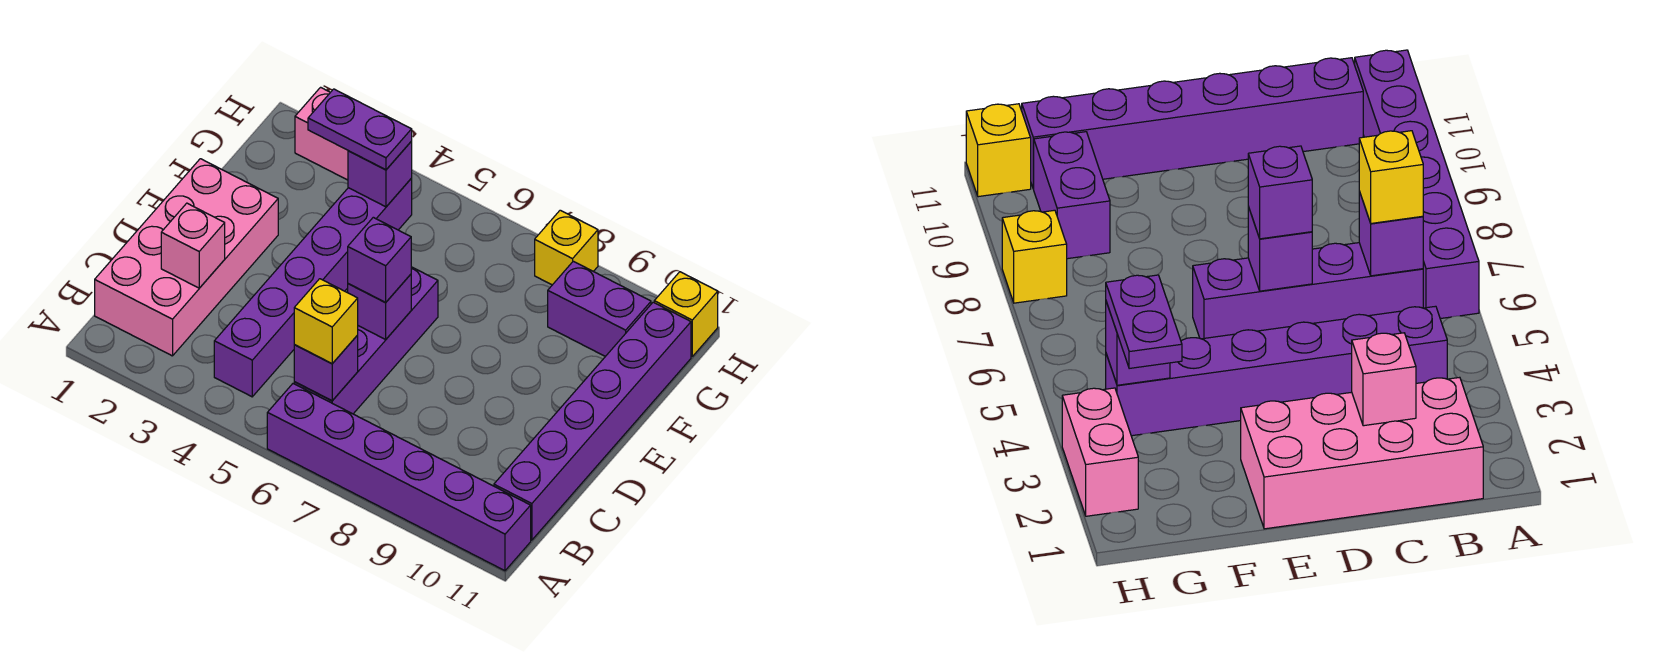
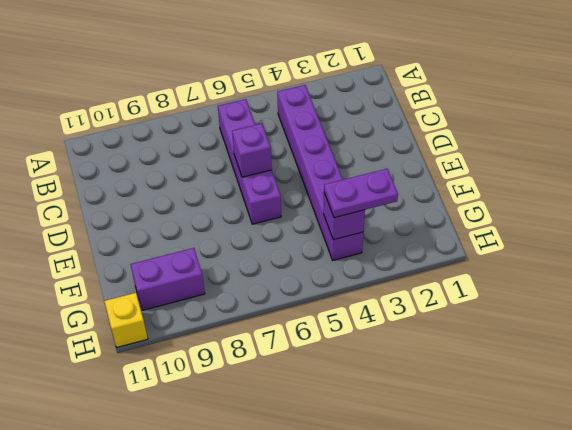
none -> purple 1x6 brick [267,384,531,571]
none -> pink 2x4 brick [95,159,278,356]
none -> purple 1x6 brick [494,302,691,540]

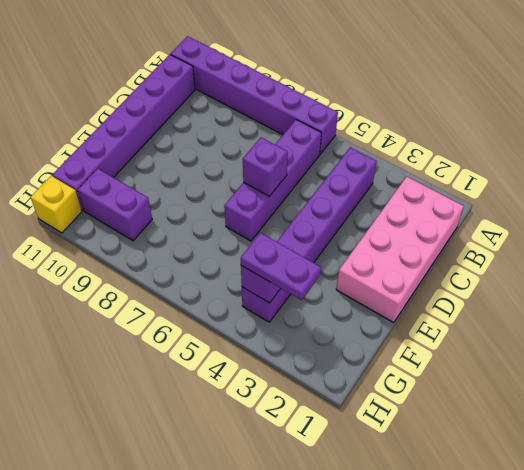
none -> pink 1x2 brick [295,87,348,180]
none -> yellow 1x1 brick [535,210,598,285]
none -> purple 1x1 brick [294,335,358,401]

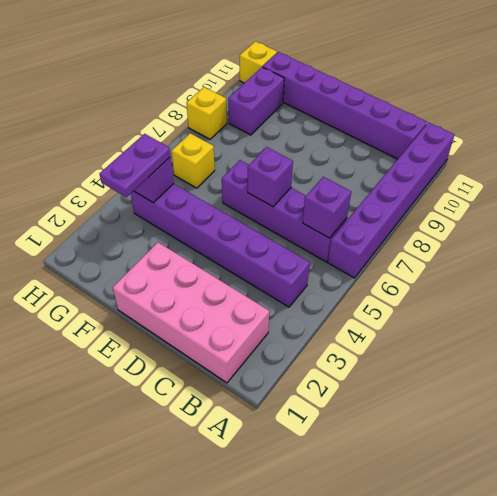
yellow 1x1 brick [172,133,215,188] -> yellow 1x1 brick moved to [294,279,358,364]
none -> pink 1x2 brick [295,87,348,180]
none -> pink 1x1 brick [161,203,225,288]
none -> purple 1x1 brick [348,217,411,303]

